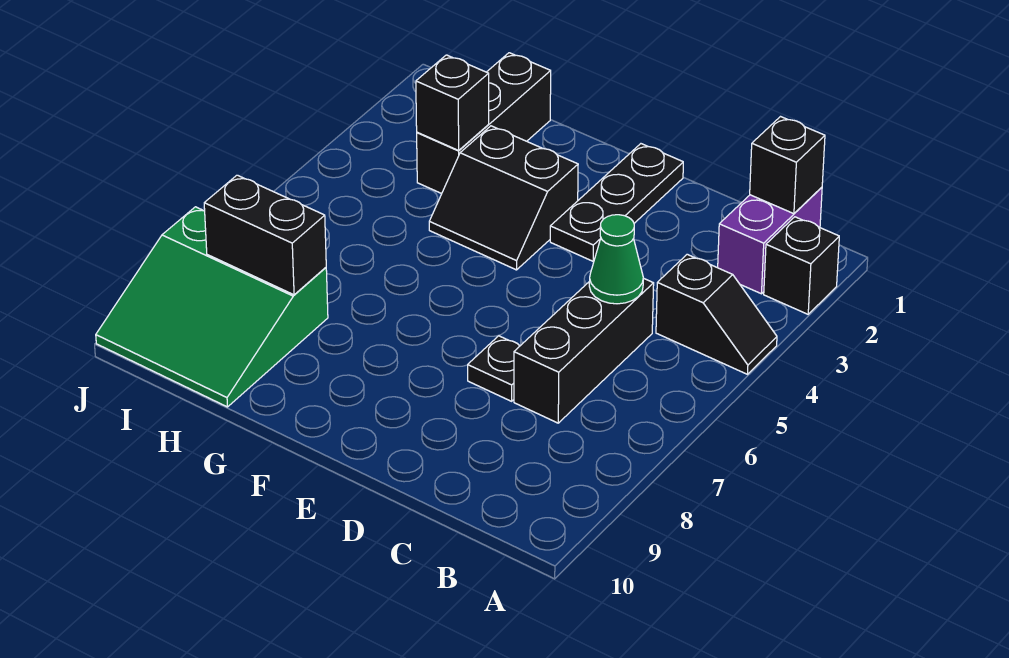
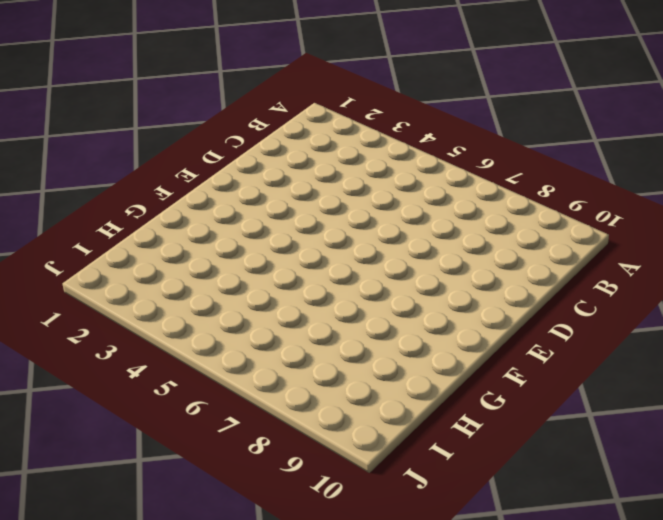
none -> black 1x1 brick [764,217,839,314]
none -> black 1x2 slope [656,254,777,374]
none -> purple 1x2 brick [718,187,822,294]

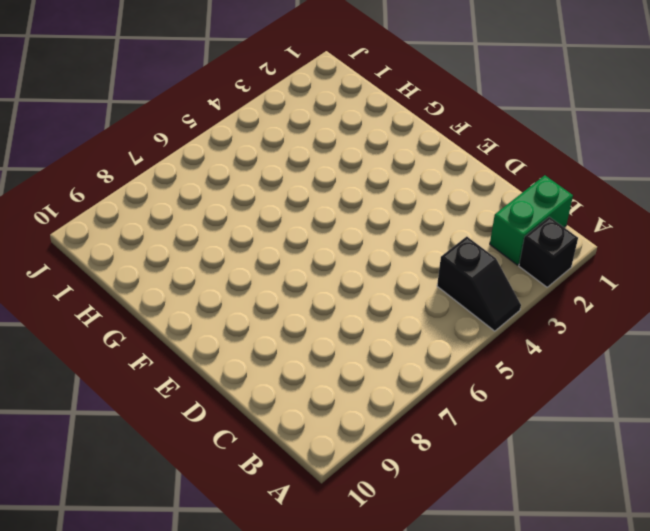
green 1x2 brick [490,175,573,265] -> purple 1x2 brick [718,187,822,294]
none -> black 1x3 brick [514,278,654,423]
none -> black 1x1 plate [468,336,520,401]
none -> black 1x3 plate [550,144,683,261]

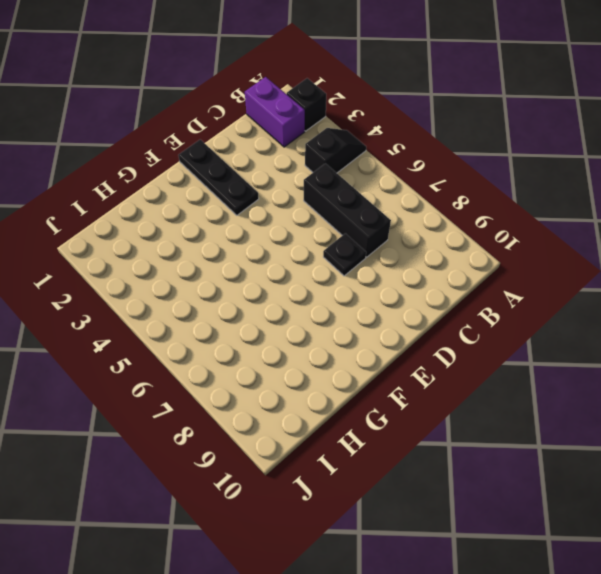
none -> black 2x2 slope [429,126,578,270]
none -> black 1x3 brick [417,53,551,194]
none -> green 3x3 slope [96,207,328,407]

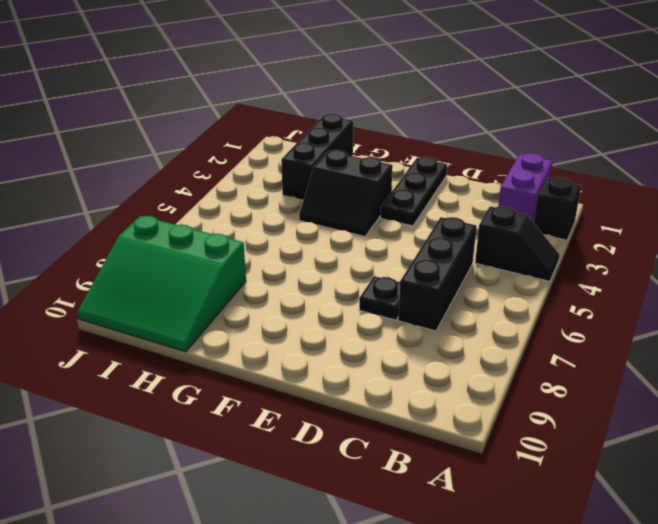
none -> black 1x1 brick [750,117,825,214]
none -> green 1x1 cone [589,215,643,304]
none -> black 1x1 brick [416,55,489,150]

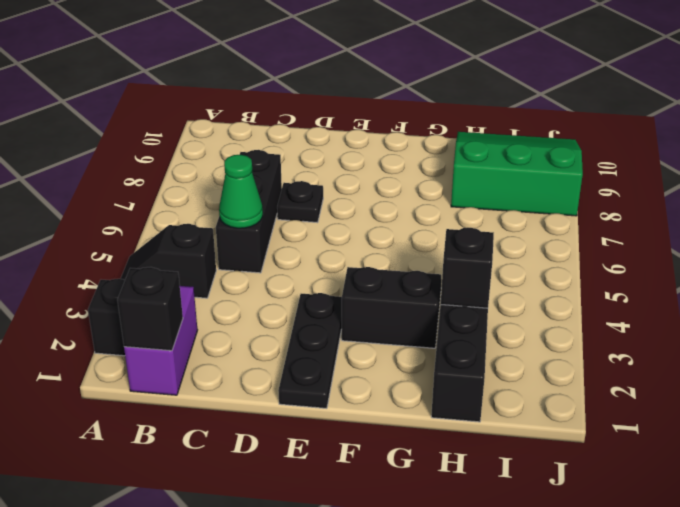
none -> black 1x2 brick [204,175,326,295]

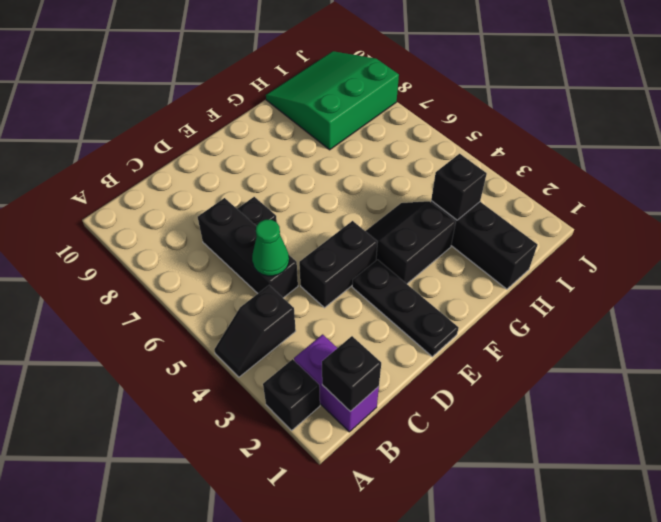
black 1x2 brick [299,221,378,308] -> black 1x2 brick moved to [204,175,326,295]

